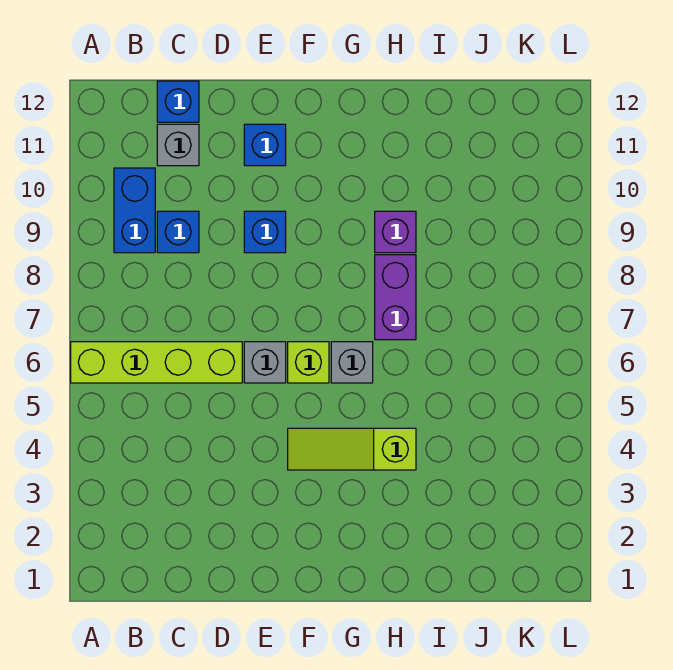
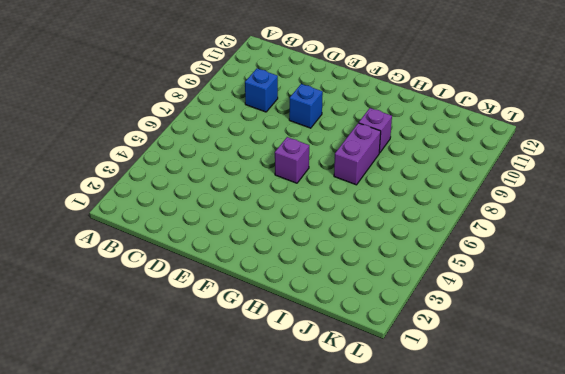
purple 1x1 brick [275,137,309,183] -> lime 1x1 brick [288,342,329,383]
none -> lime 1x4 brick [71,342,242,383]
none -> blue 1x2 brick [114,168,155,253]
none -> grey 1x1 brick [157,124,199,166]

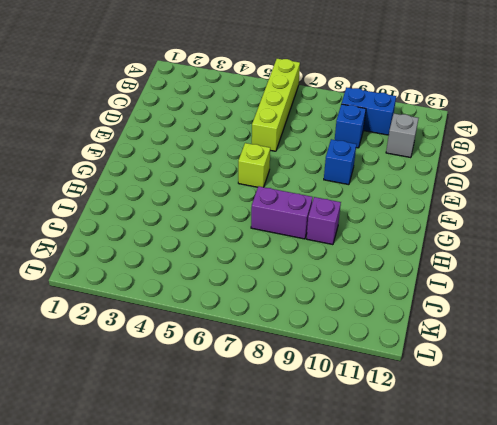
none -> blue 1x1 brick [157,81,199,122]
none -> grey 1x1 brick [244,342,286,383]
none -> blue 1x1 brick [244,124,286,166]

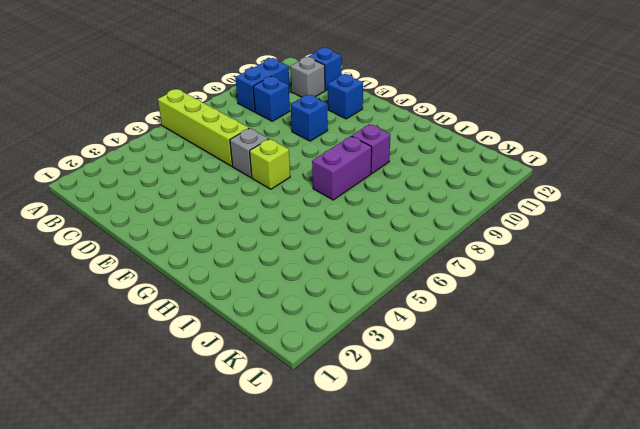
none -> lime 1x3 slope [288,428,416,470]
none -> grey 1x1 brick [331,342,373,383]

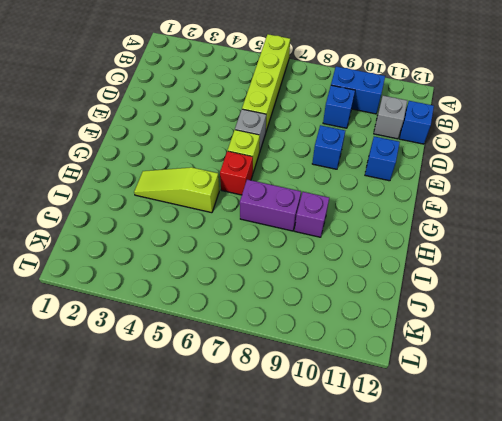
red 1x1 brick [220,151,253,195] -> grey 1x1 brick [331,342,373,383]
lime 1x3 slope [134,167,219,213] -> lime 1x3 slope turned to [288,428,416,470]

